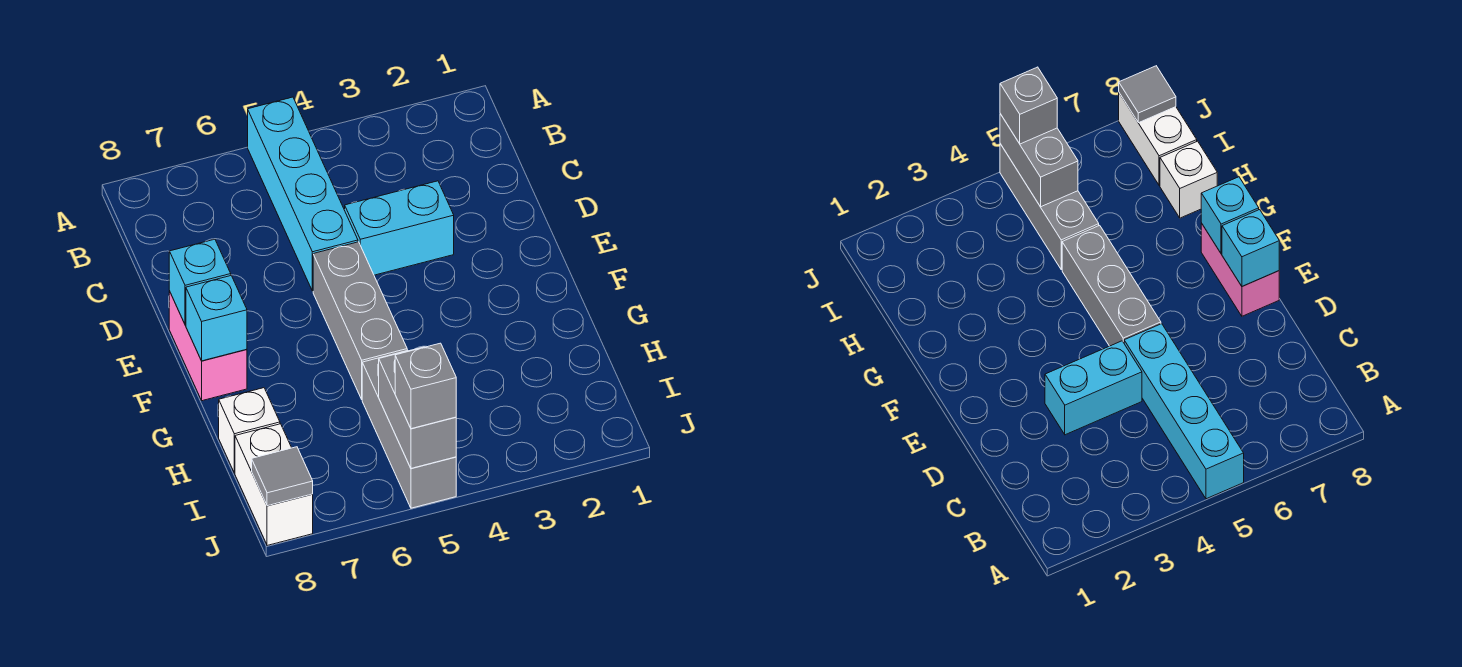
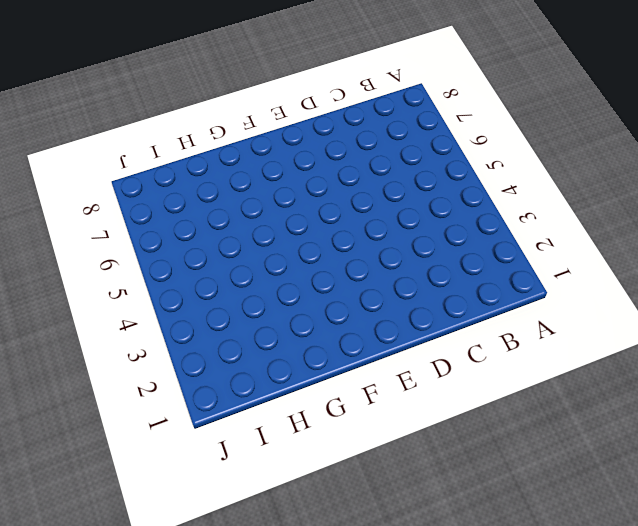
none -> cyan 1x4 brick [248,97,358,291]
none -> cyan 1x2 brick [345,181,454,275]
none -> grey 1x3 brick [313,242,407,399]

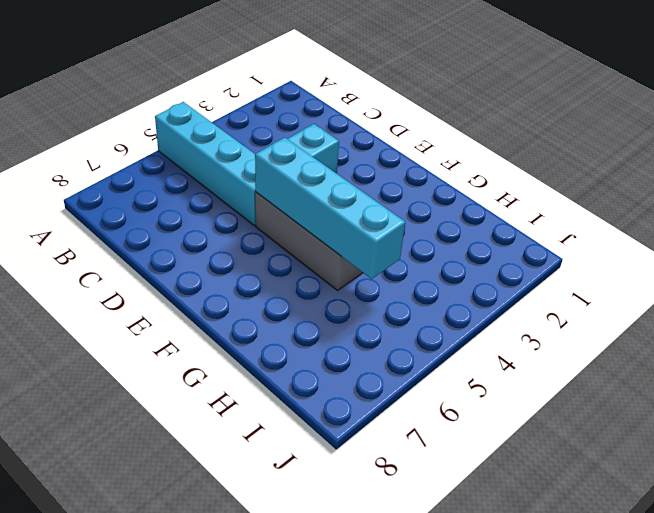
cyan 1x4 brick [255,137,405,279] -> none
none -> pink 1x2 brick [169,291,247,401]
none -> grey 1x3 brick [362,350,456,508]
none -> white 1x1 brick [219,388,280,473]

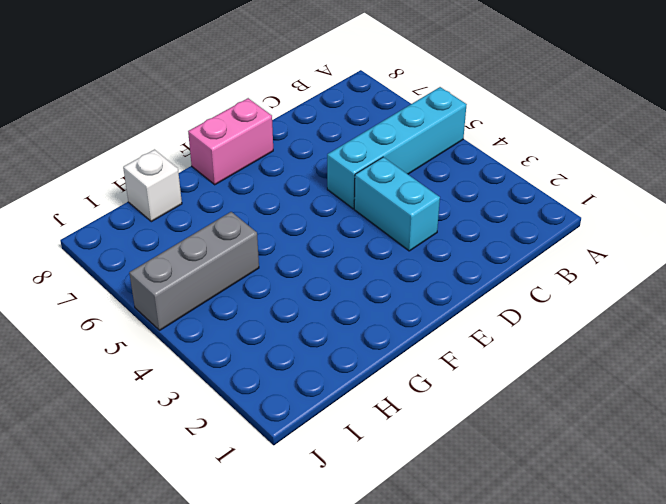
none -> grey 1x3 brick [313,242,407,399]
none -> white 1x2 brick [235,424,313,546]
none -> cyan 1x1 brick [169,239,231,325]

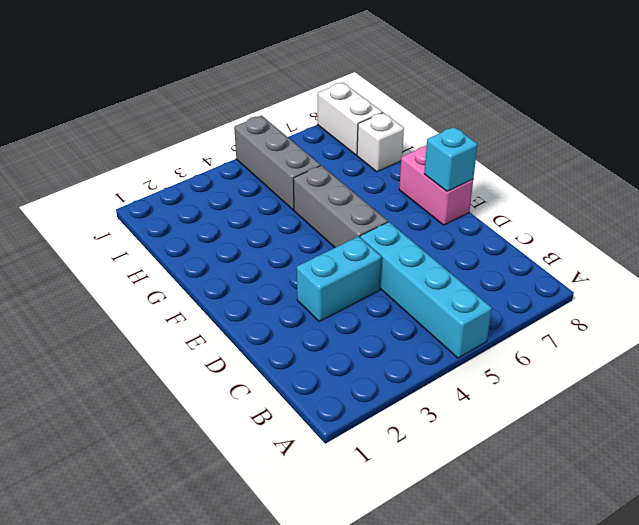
none -> cyan 1x1 brick [186,276,247,361]
none -> grey 1x2 brick [379,347,456,468]
none -> grey 1x1 tile [252,447,313,506]

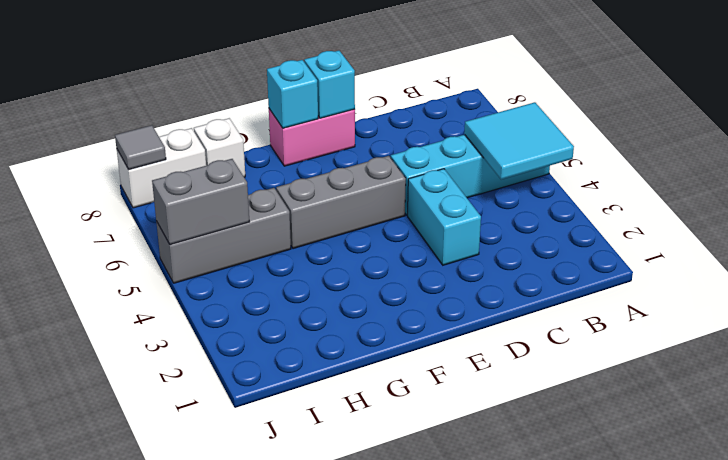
cyan 2x2 tile [464,102,574,180] -> none
none -> grey 1x1 brick [395,343,456,429]

